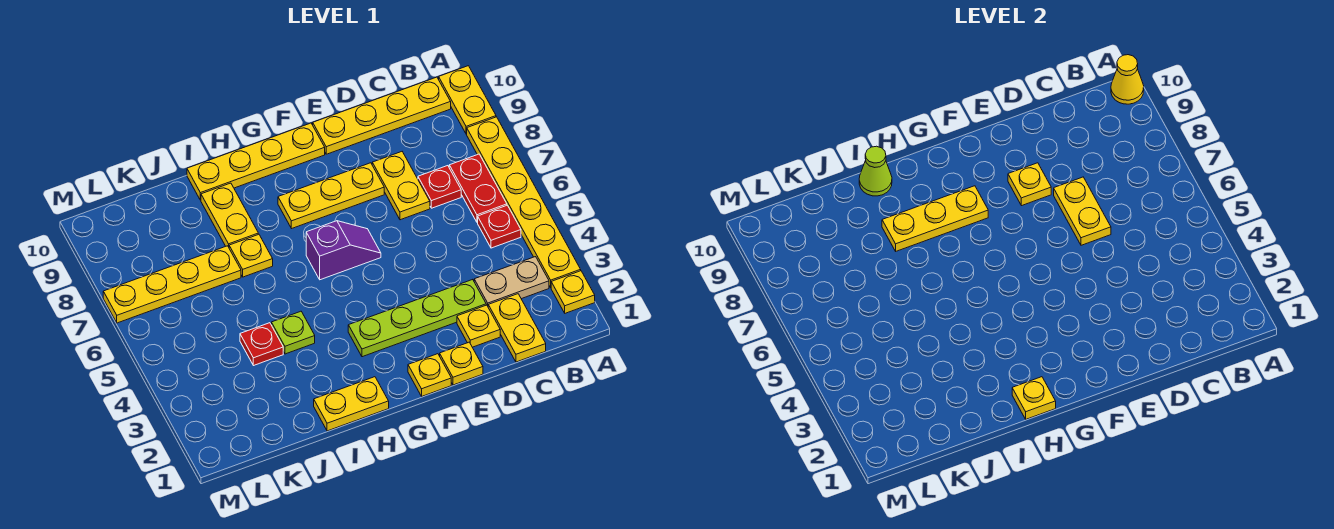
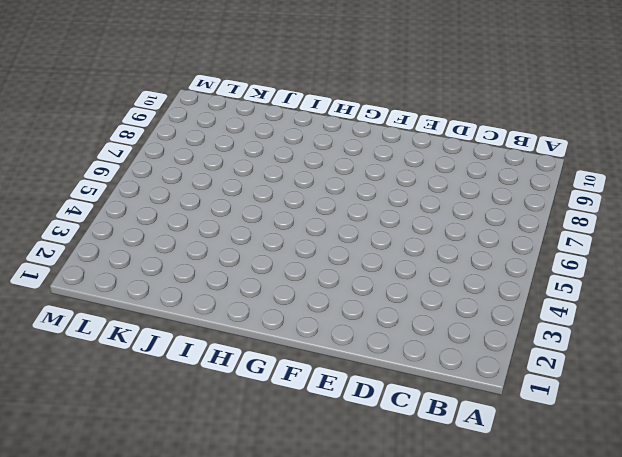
none -> yellow 1x1 plate [551,271,595,313]
none -> yellow 1x6 plate [467,117,581,288]
none -> yellow 1x2 plate [439,66,496,134]

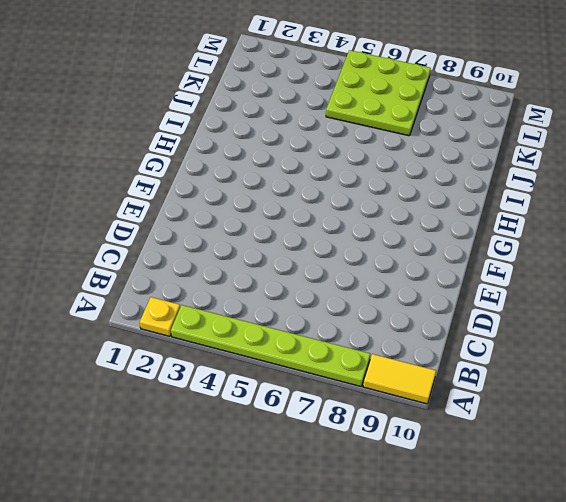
lime 1x6 plate [171,305,370,386] -> yellow 1x6 plate [467,117,581,288]
yellow 1x2 tile [363,354,436,404] -> yellow 1x2 plate [439,66,496,134]
lime 3x3 plate [326,50,431,136] -> yellow 1x4 plate [103,246,241,323]
none -> tan 1x2 plate [474,257,549,306]
none -> red 1x1 plate [478,205,521,248]
none -> red 1x2 plate [449,154,507,222]

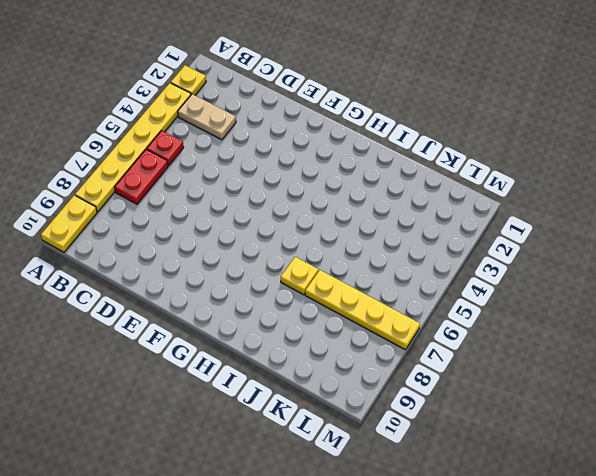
none -> yellow 1x4 plate [313,77,451,154]
none -> yellow 1x2 plate [488,294,546,362]
none -> red 1x1 plate [418,166,461,208]

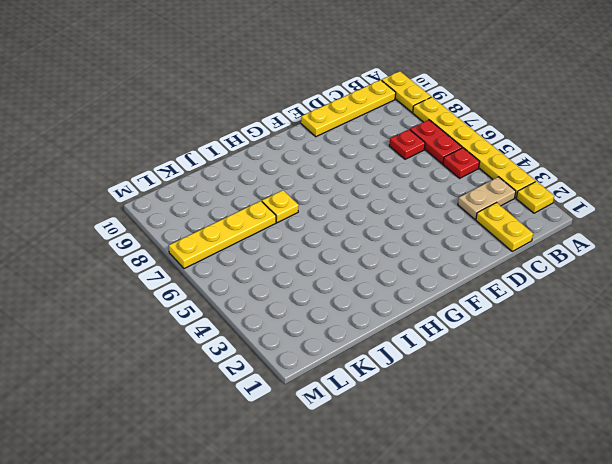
none -> yellow 1x1 plate [457,305,500,347]
none -> lime 1x4 plate [348,279,486,357]
none -> yellow 1x2 plate [372,152,430,220]

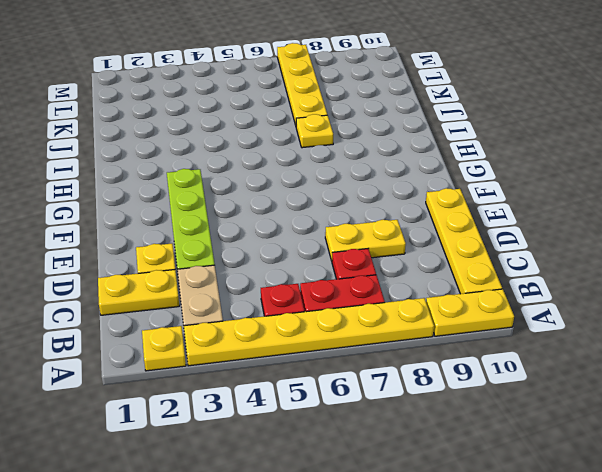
none -> yellow 1x1 plate [440,342,483,385]
none -> yellow 1x3 plate [278,163,384,229]
none -> yellow 1x1 plate [408,354,451,396]

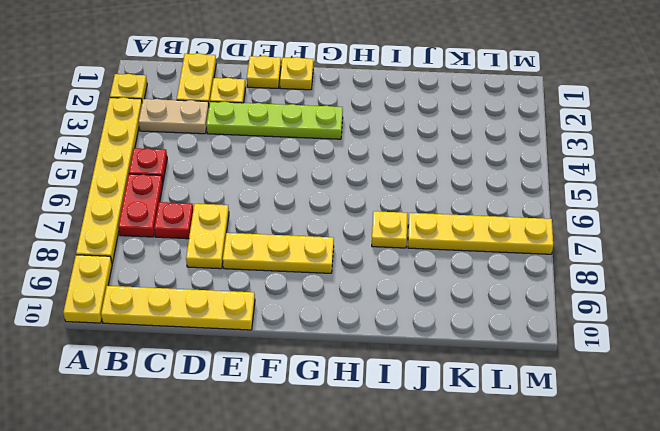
none -> purple 1x2 slope [306,221,381,280]
none -> yellow 1x4 plate [187,123,325,200]
none -> yellow 1x2 plate [314,377,389,431]

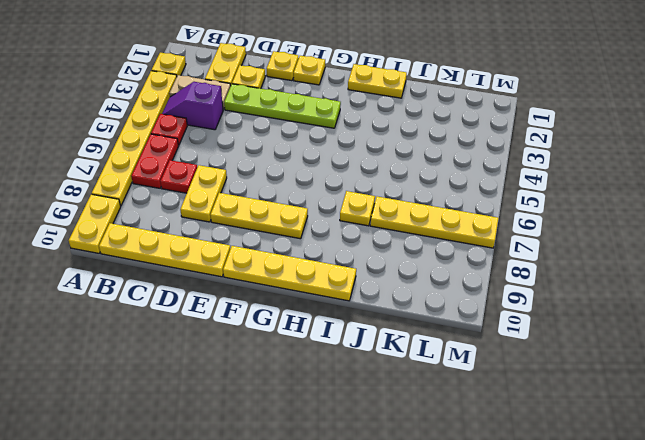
purple 1x2 slope [162,82,223,130] -> purple 1x2 slope moved to [306,221,381,280]
none -> lime 1x1 plate [271,311,315,354]
none -> yellow 1x2 plate [201,183,258,247]
none -> red 1x1 plate [240,323,283,366]

